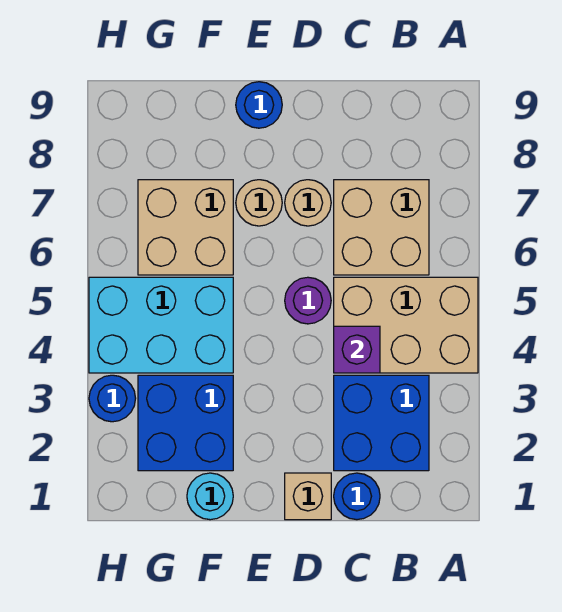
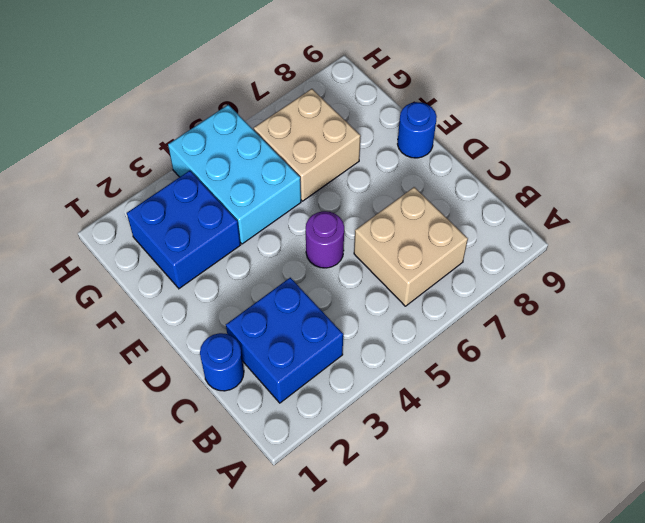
none -> tan 2x3 brick [334,277,478,373]
none -> tan 1x1 brick [285,473,331,520]
none -> tan 1x1 round brick [285,180,331,226]

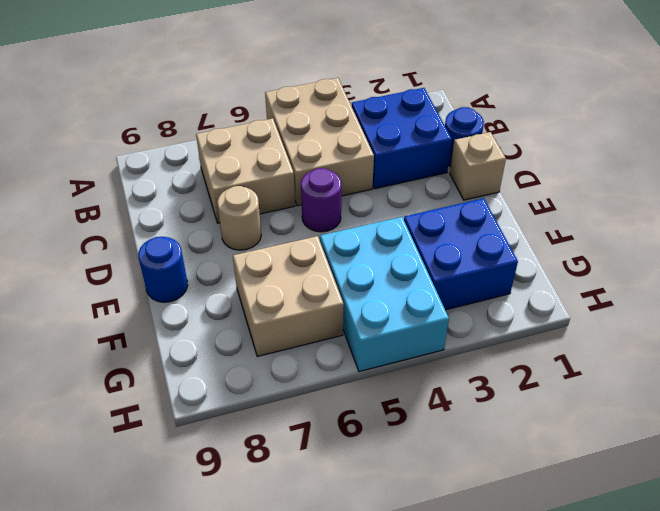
none -> tan 1x1 round brick [236,180,282,226]
none -> cyan 1x1 round brick [187,473,233,520]
none -> blue 1x1 round brick [89,375,136,422]

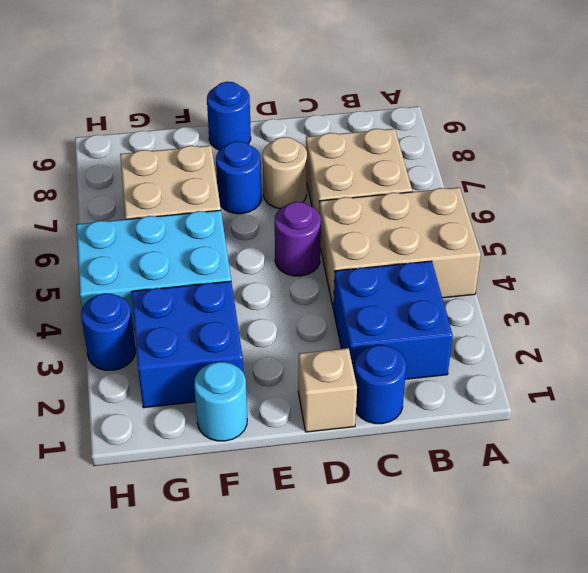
blue 1x1 round brick [216,141,261,214] -> tan 1x1 round brick [236,180,282,226]
none -> purple 1x1 brick [334,326,380,373]

